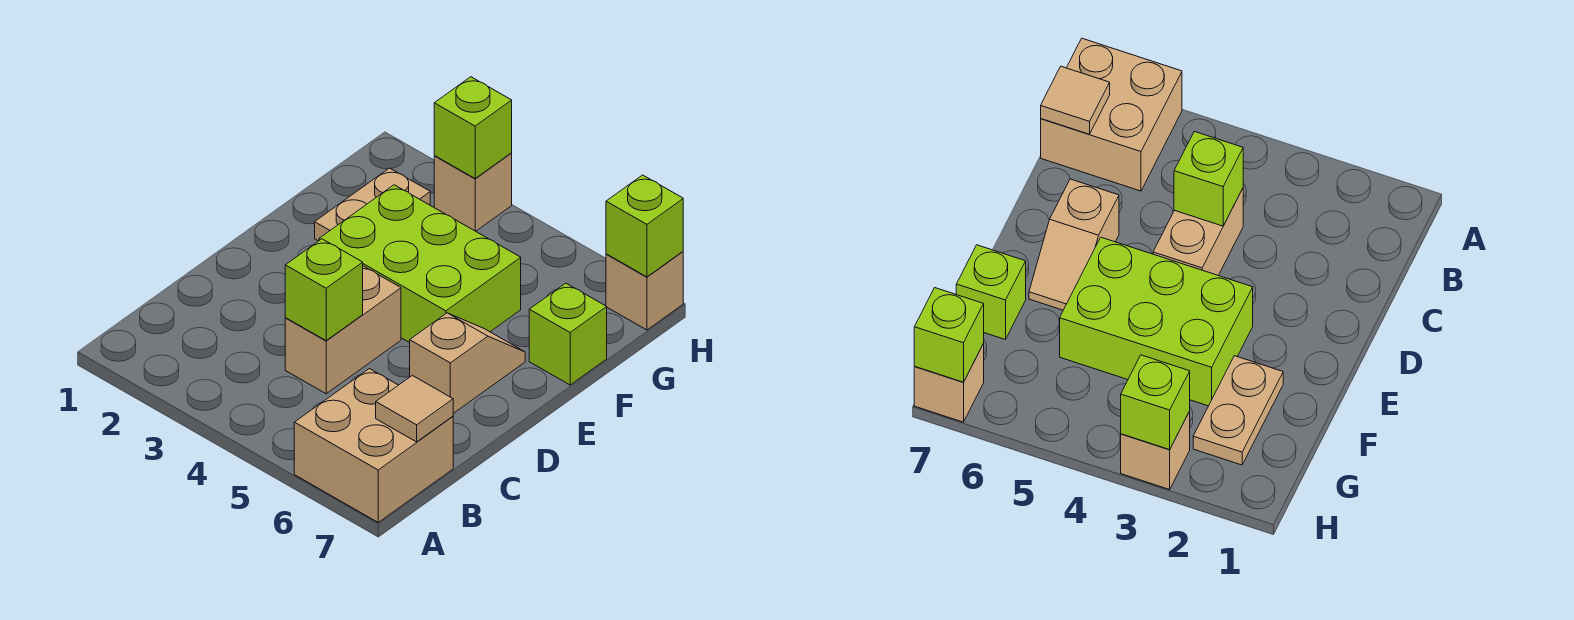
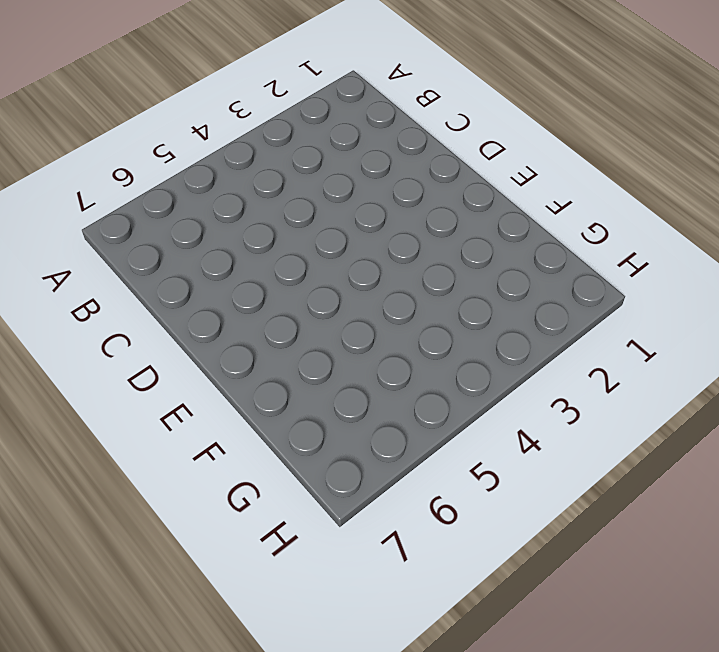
none -> tan 2x2 brick [294,369,453,522]
none -> tan 1x2 brick [285,266,401,394]
none -> tan 1x2 slope [410,313,525,413]

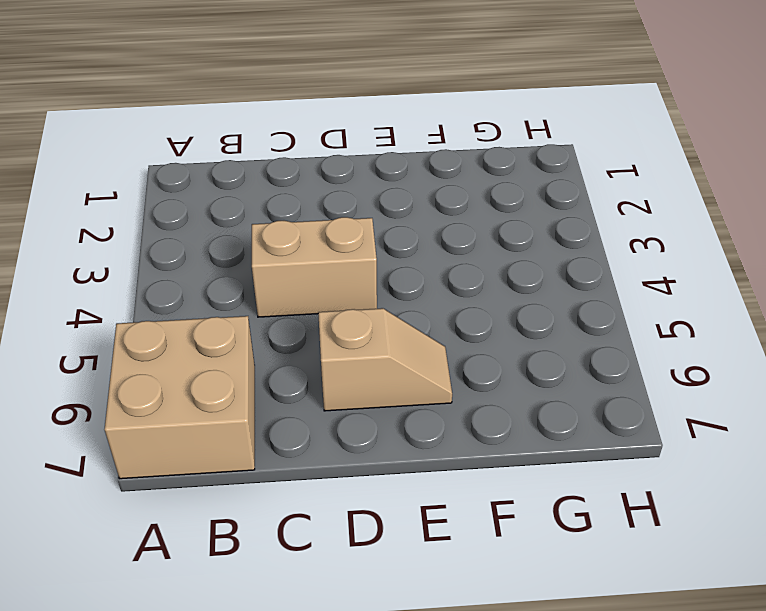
none -> lime 2x3 brick [319,185,521,343]
none -> tan 1x2 plate [315,168,430,241]
none -> lime 1x1 brick [529,283,607,385]

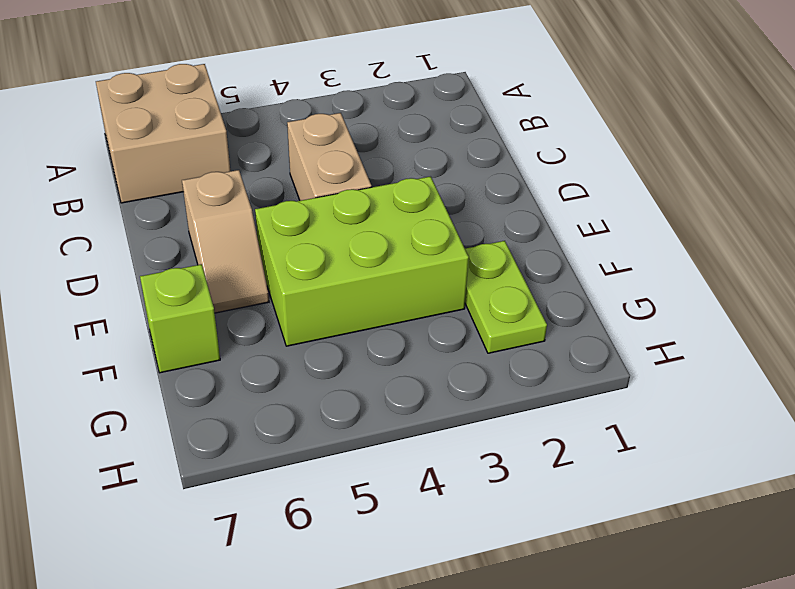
lime 1x2 plate [465,241,547,353] -> tan 1x2 plate [315,168,430,241]
none -> tan 1x1 brick [434,153,512,231]
none -> tan 1x1 brick [606,252,683,330]
none -> tan 1x1 tile [376,375,453,442]

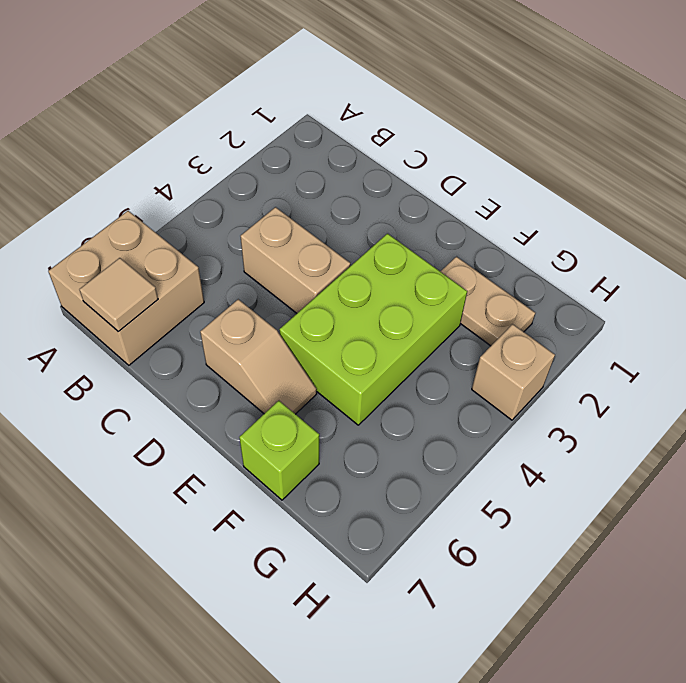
none -> tan 1x1 brick [606,252,683,330]
none -> lime 1x1 brick [285,239,363,340]
none -> lime 1x1 brick [434,77,512,179]

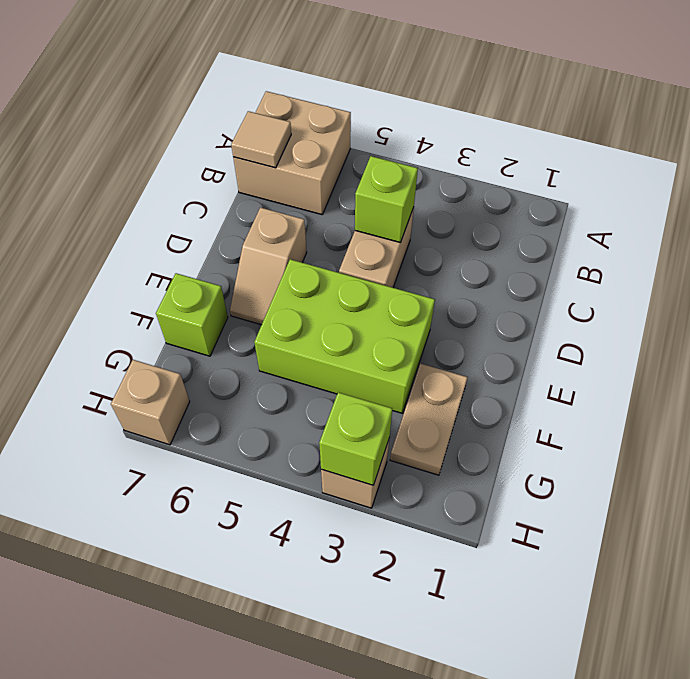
none -> lime 1x1 brick [606,175,683,277]

